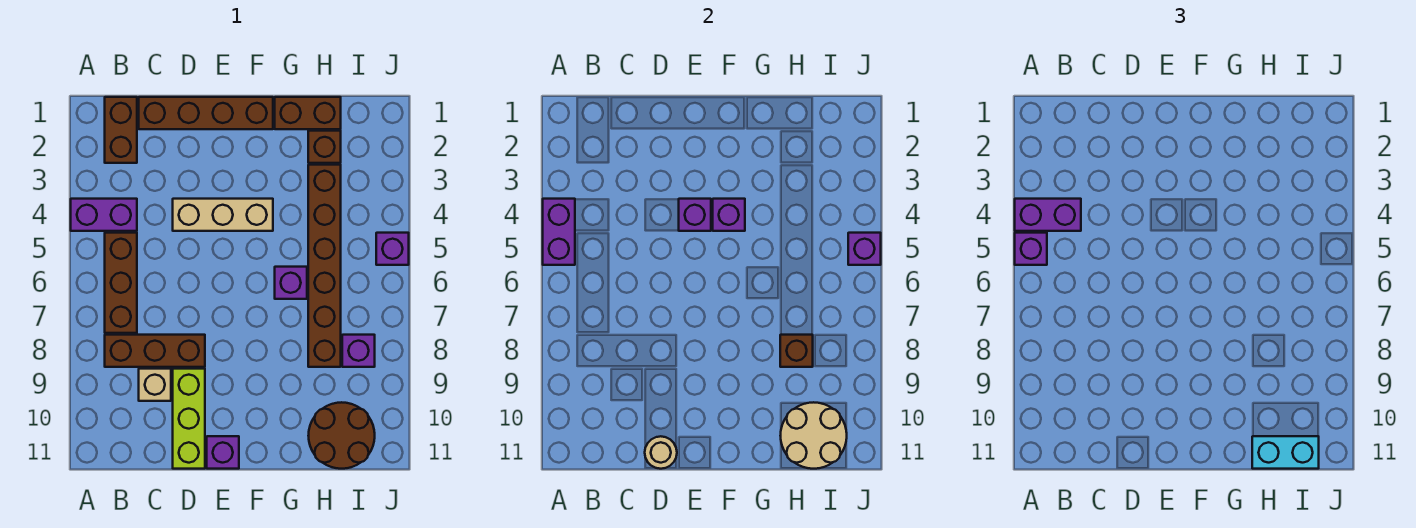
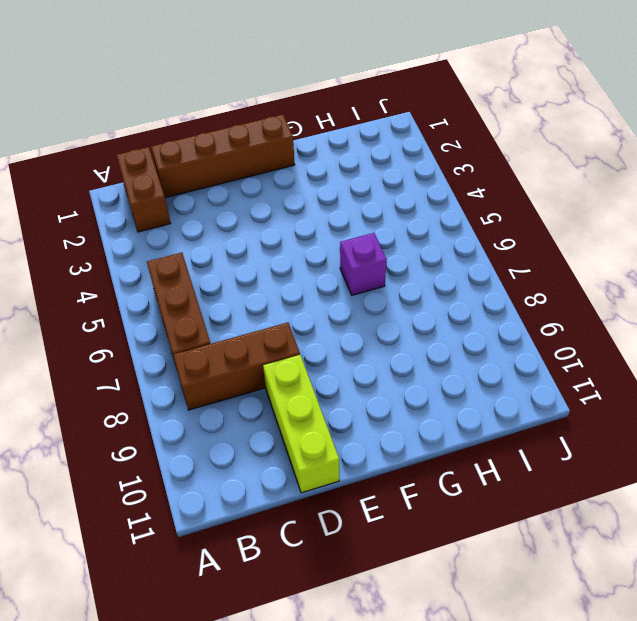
none -> purple 1x2 brick [71,199,137,231]
none -> tan 1x1 brick [139,369,171,401]
none -> tan 1x3 brick [173,199,273,231]

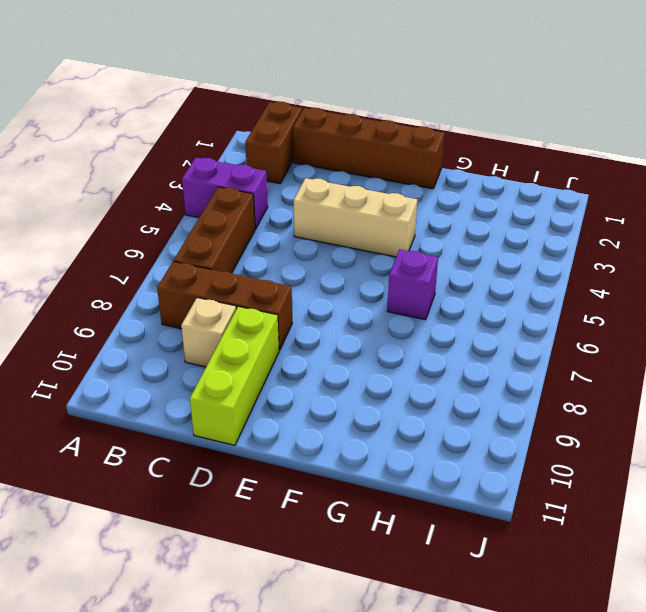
none -> purple 1x1 brick [207,436,239,469]
none -> brown 1x2 brick [275,97,341,129]
none -> brown 1x1 brick [308,131,341,163]

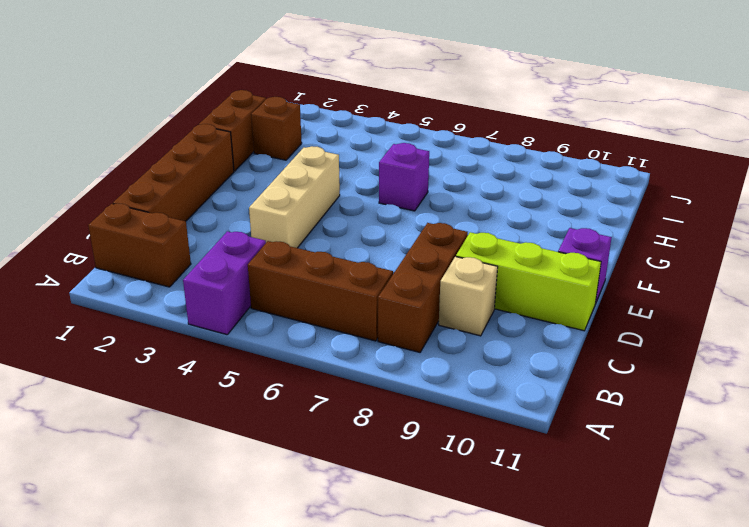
none -> brown 1x6 brick [308,165,341,367]
none -> brown 2x2 round brick [308,402,375,469]
none -> purple 1x1 brick [342,335,375,367]

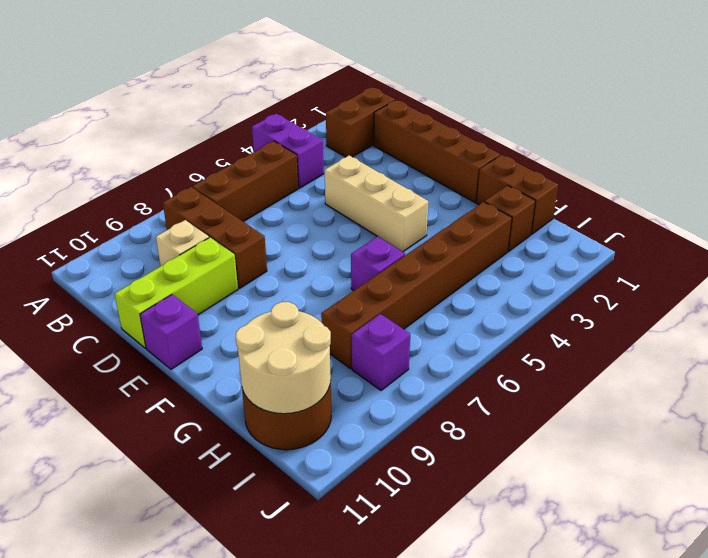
none -> purple 1x1 brick [376,233,409,265]
none -> purple 1x2 brick [543,199,575,265]
none -> tan 1x1 round brick [645,436,677,469]

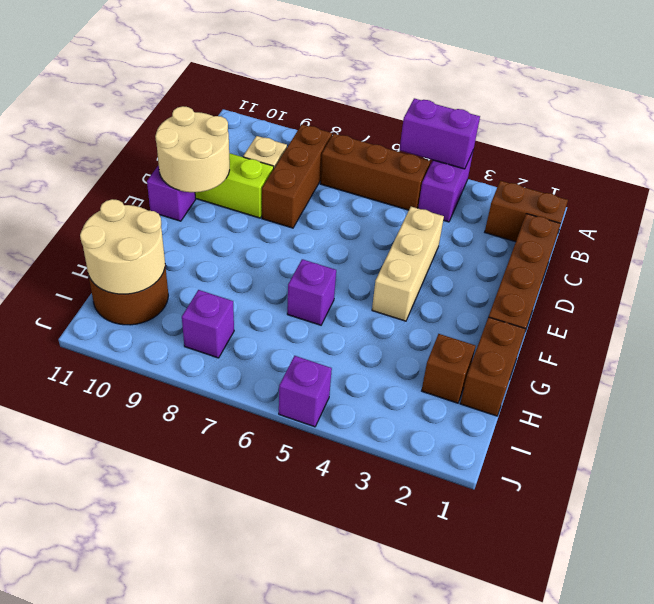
tan 2x2 round brick [155,106,230,192] -> tan 1x1 round brick [645,436,677,469]
none -> brown 1x6 brick [308,165,341,367]
none -> purple 1x1 brick [679,199,711,231]
none -> purple 1x1 brick [713,199,745,231]

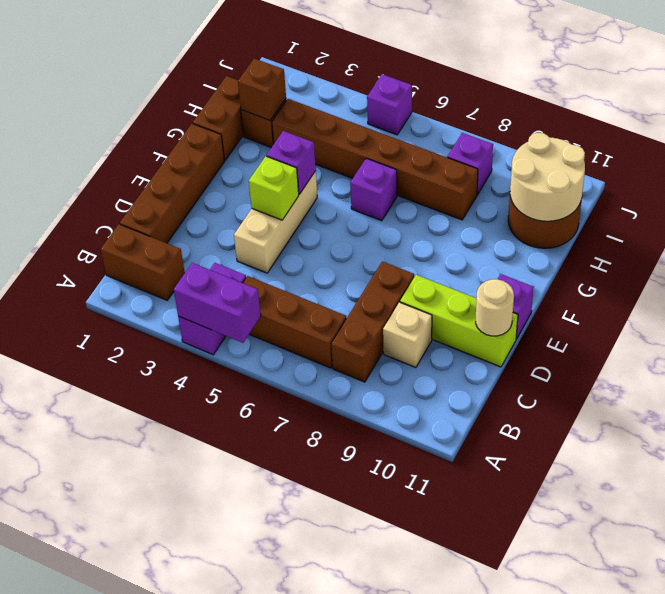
lime 1x1 brick [249,156,299,220] -> purple 1x1 brick [679,199,711,231]
brown 1x1 brick [238,59,286,120] -> brown 1x1 brick moved to [780,335,813,367]
none -> purple 1x1 brick [848,233,881,265]
none -> purple 1x2 brick [1015,199,1081,231]
none -> purple 1x1 brick [1015,233,1047,265]

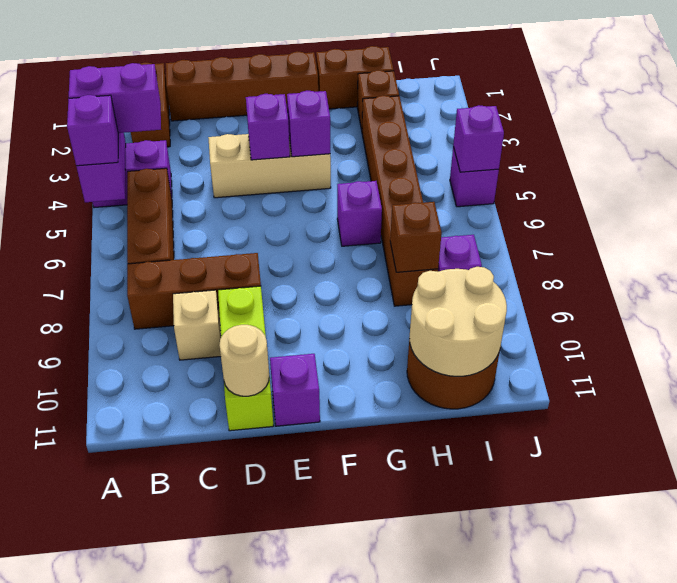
none -> cyan 1x2 brick [1252,436,1319,469]

